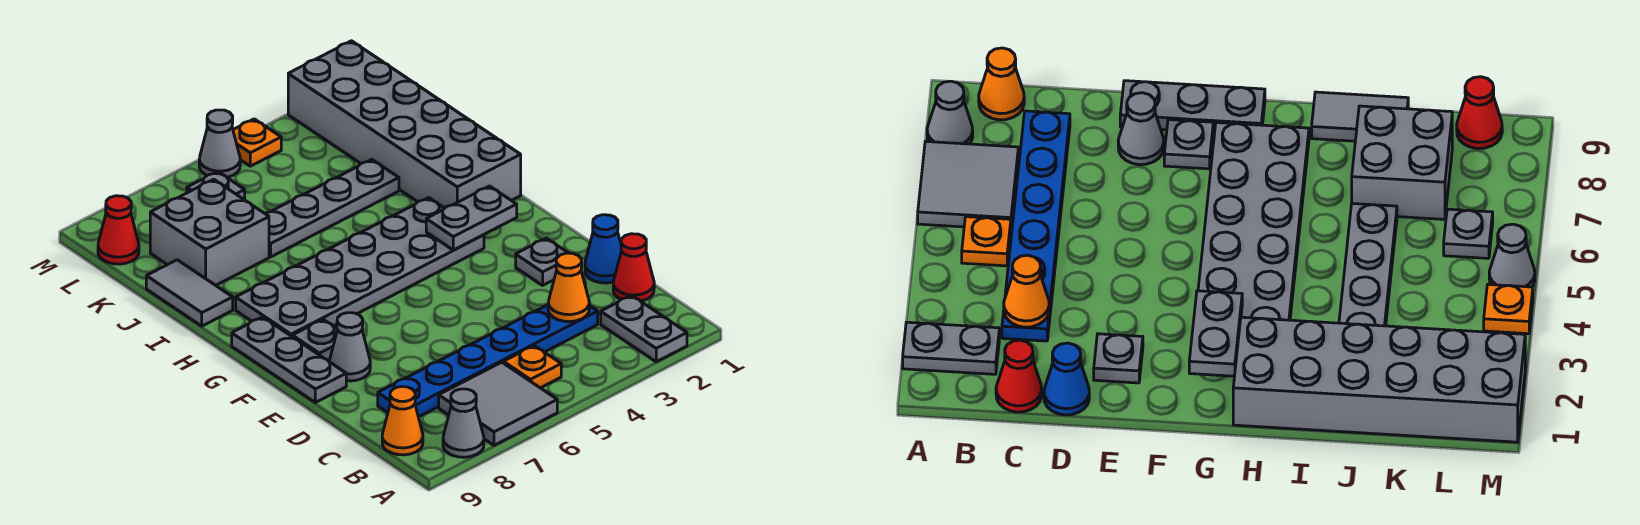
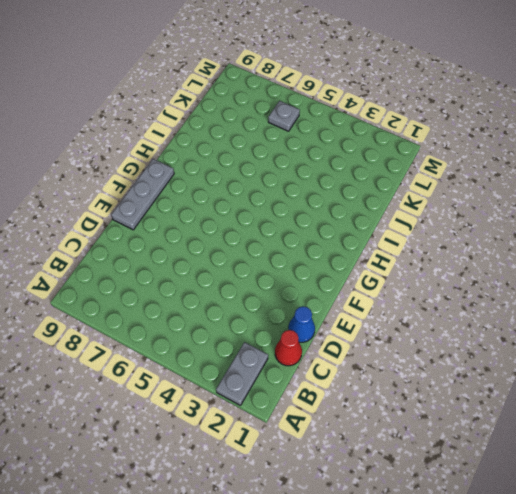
none -> grey 2x2 tile [439,362,557,445]
none -> grey 1x1 cone [443,389,484,457]
none -> orange 1x1 plate [503,346,561,388]

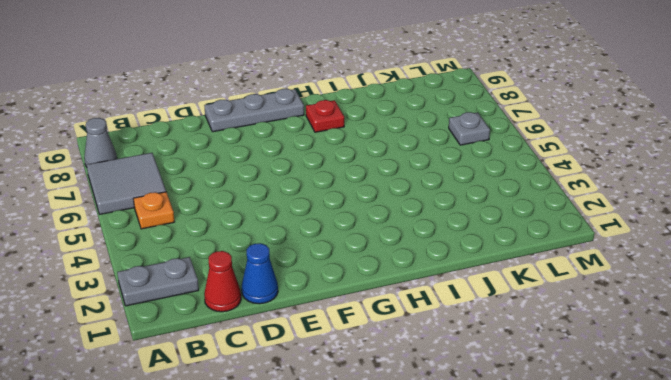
red 1x1 plate [306,100,344,132] -> grey 2x6 plate [236,198,484,336]
none -> orange 1x1 cone [382,387,423,455]
none -> blue 1x6 plate [378,305,598,417]
none -> grey 1x1 plate [516,238,568,285]

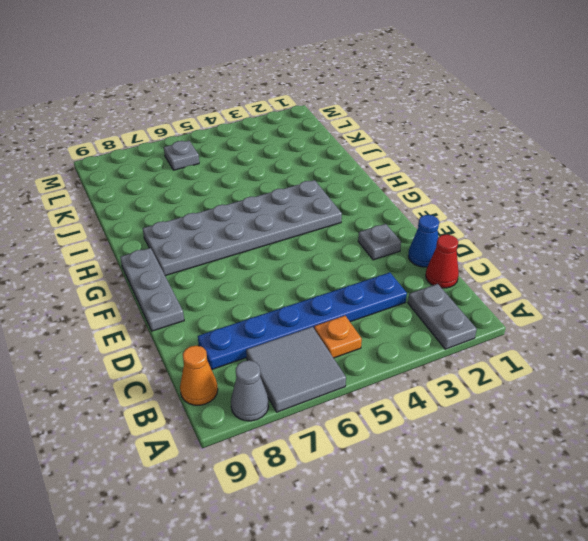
none -> grey 1x1 cone [330,313,370,381]
none -> grey 1x1 plate [292,319,337,362]
none -> grey 2x6 brick [288,41,521,208]

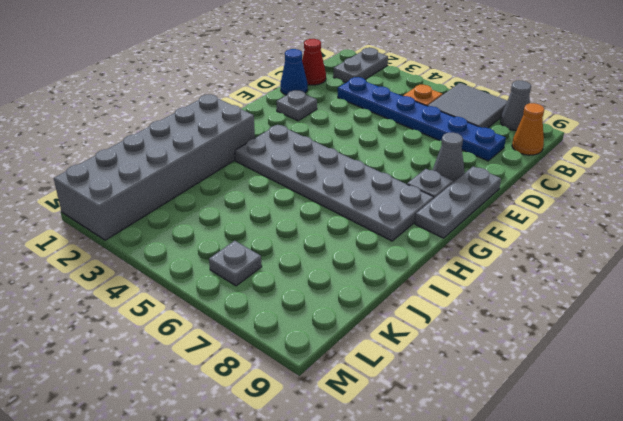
none -> grey 1x2 tile [146,260,233,326]
none -> grey 1x4 plate [265,160,399,257]
none -> grey 2x2 brick [150,179,269,285]

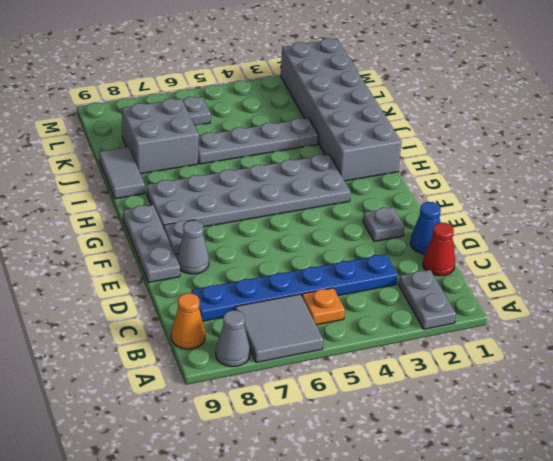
none -> red 1x1 cone [98,196,139,264]
none -> orange 1x1 plate [233,119,281,166]
none -> grey 1x1 cone [199,110,240,177]

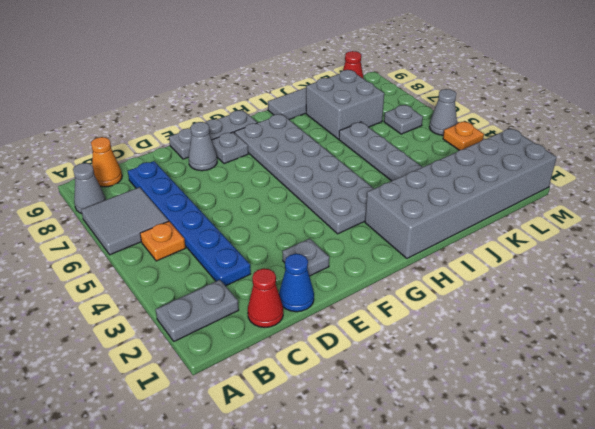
none -> orange 1x1 cone [548,253,589,322]
none -> grey 1x2 plate [426,186,517,250]

